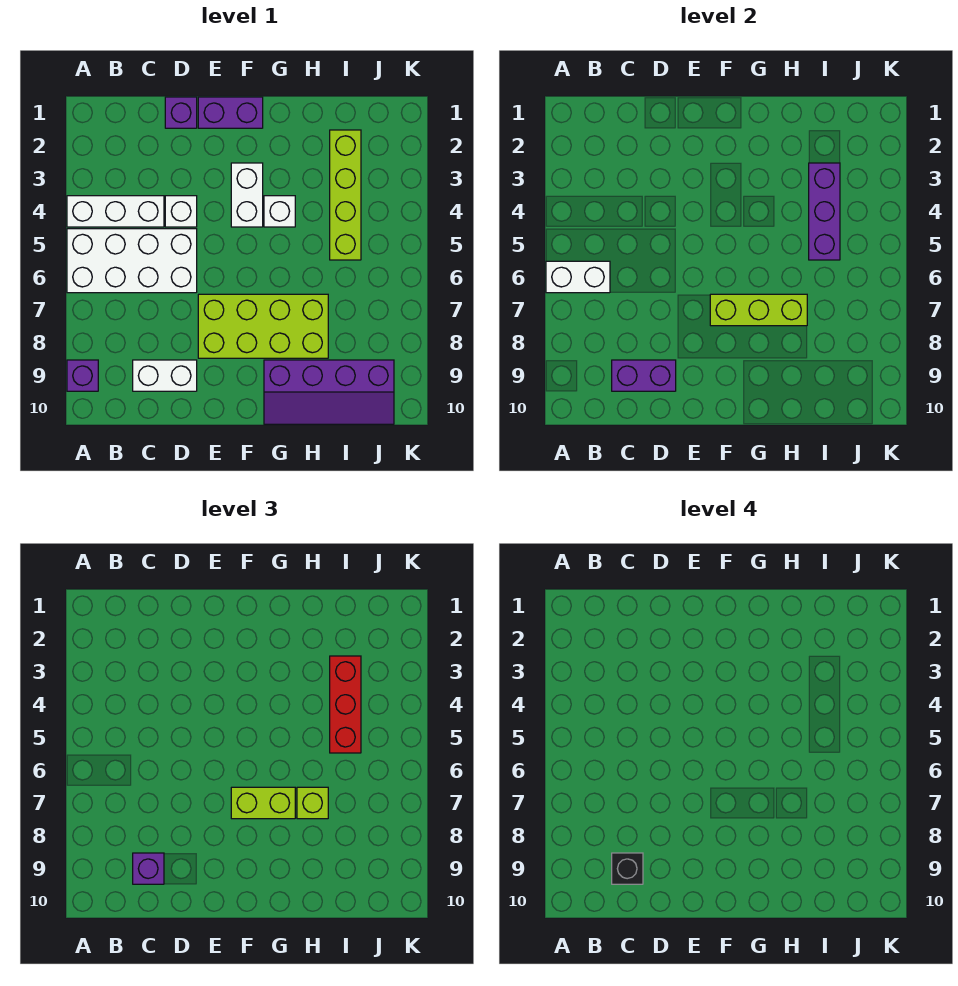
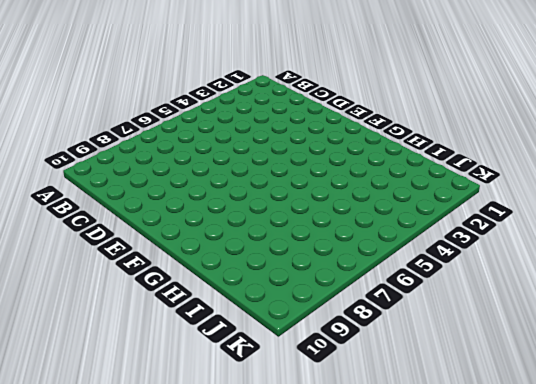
none -> white 1x3 brick [67,196,164,227]
none -> white 2x4 brick [67,229,197,293]
none -> purple 1x1 brick [67,360,98,391]

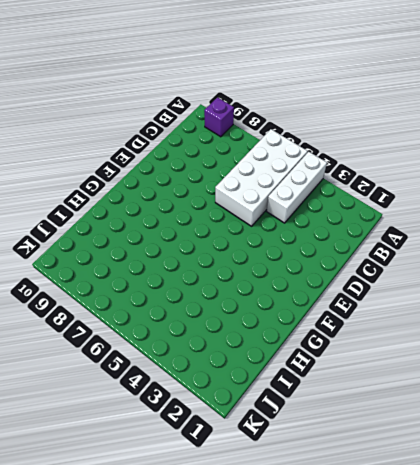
none -> white 1x2 brick [133,360,197,391]
none -> purple 1x1 brick [165,97,197,128]
none -> white 1x1 brick [165,196,197,227]

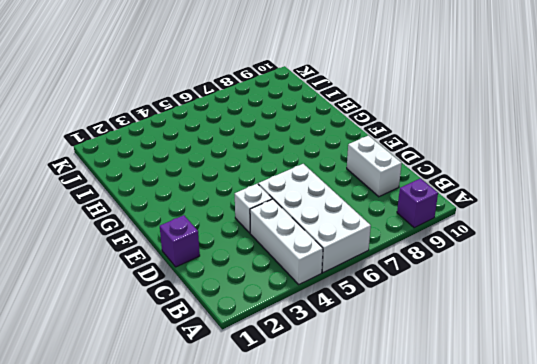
none -> purple 1x2 brick [198,97,263,128]
none -> lime 2x4 brick [198,294,328,358]
none -> white 1x2 brick [231,163,263,227]

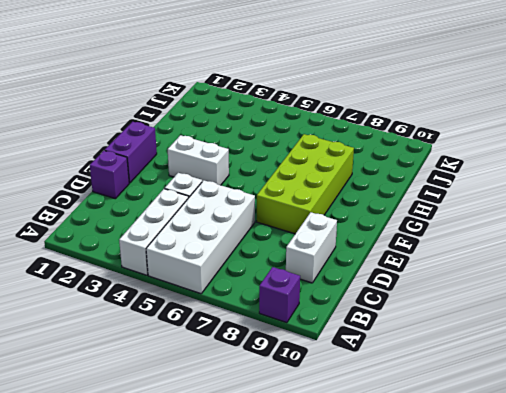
none -> white 1x1 brick [264,196,295,227]
none -> purple 2x4 slope [264,360,394,424]
none -> lime 1x4 brick [330,130,361,260]

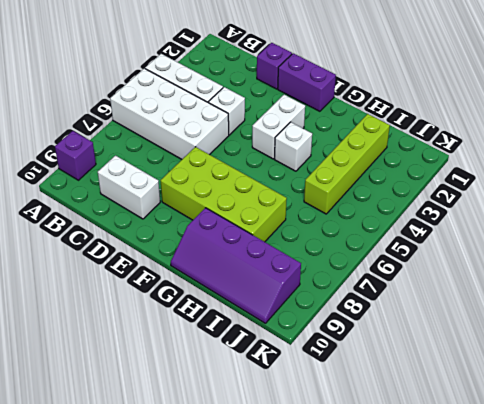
none -> white 1x2 brick [546,261,610,293]
none -> purple 1x2 brick [612,360,676,391]
none -> lime 1x3 brick [710,294,807,326]

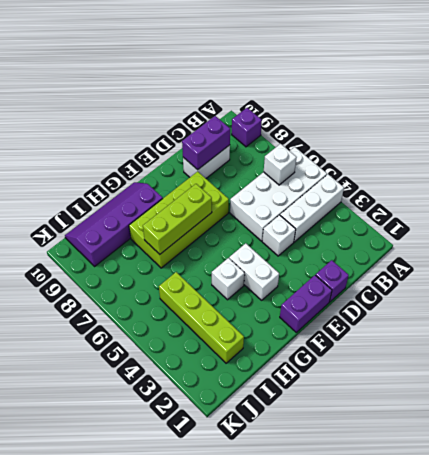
white 1x1 brick [264,144,297,185] -> white 1x2 brick [546,261,610,293]
none -> purple 1x3 brick [809,163,840,260]
none -> purple 1x1 brick [133,853,164,884]
none -> lime 1x2 brick [231,787,295,819]

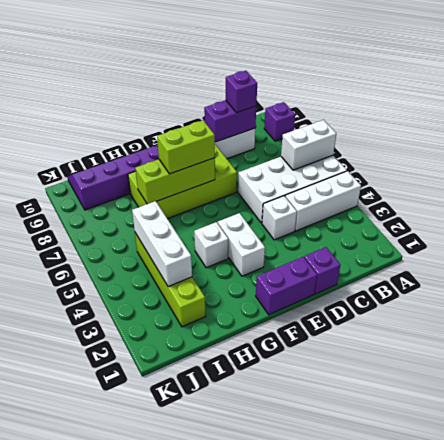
white 1x3 brick [132,201,192,286] -> purple 1x3 brick [809,163,840,260]
none -> lime 1x1 brick [297,787,328,819]
none -> red 1x3 brick [330,656,361,753]
none -> black 1x1 brick [612,853,643,884]

